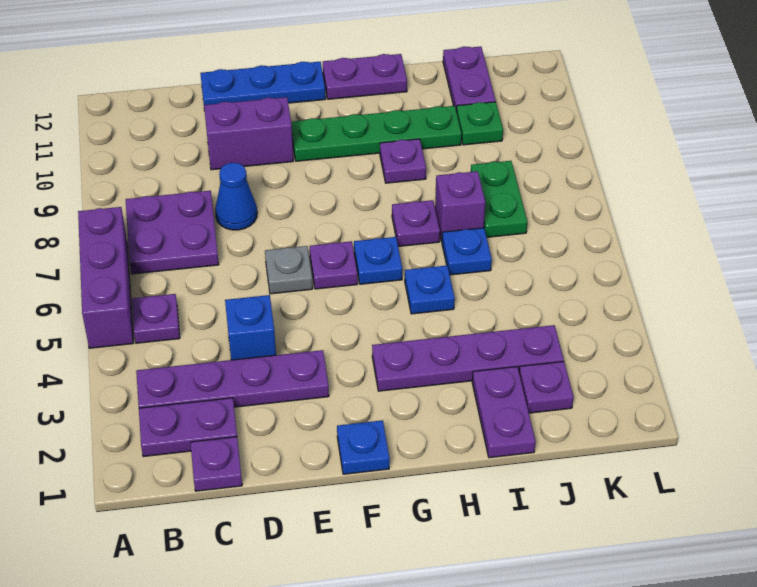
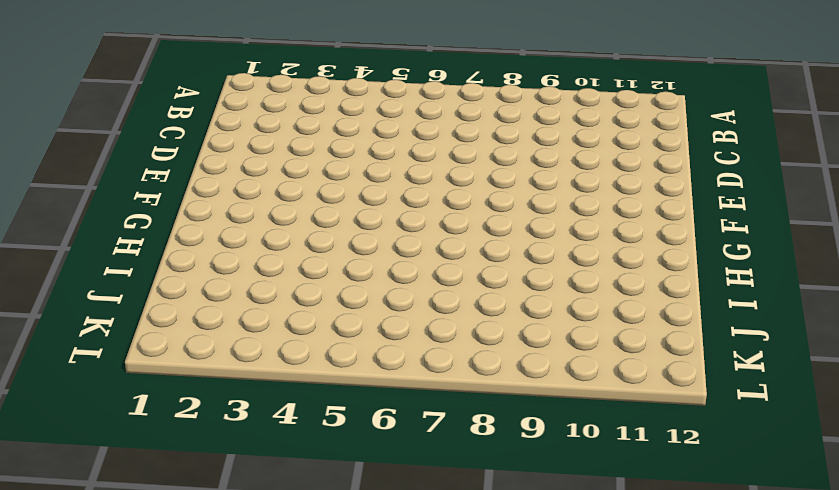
none -> purple 1x3 brick [78,207,133,348]
none -> purple 1x2 plate [139,398,237,457]
none -> purple 1x4 plate [136,350,329,408]

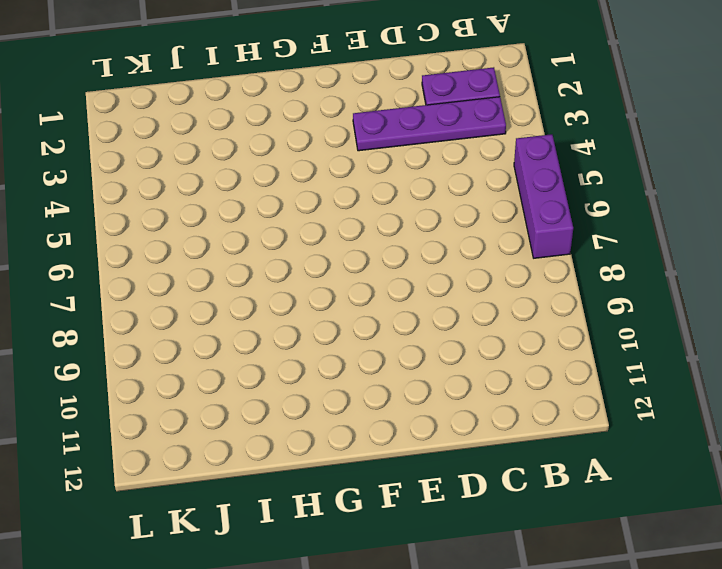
none -> purple 1x1 plate [132,294,180,343]
none -> purple 2x2 plate [126,191,219,274]
none -> purple 1x1 plate [191,437,242,491]

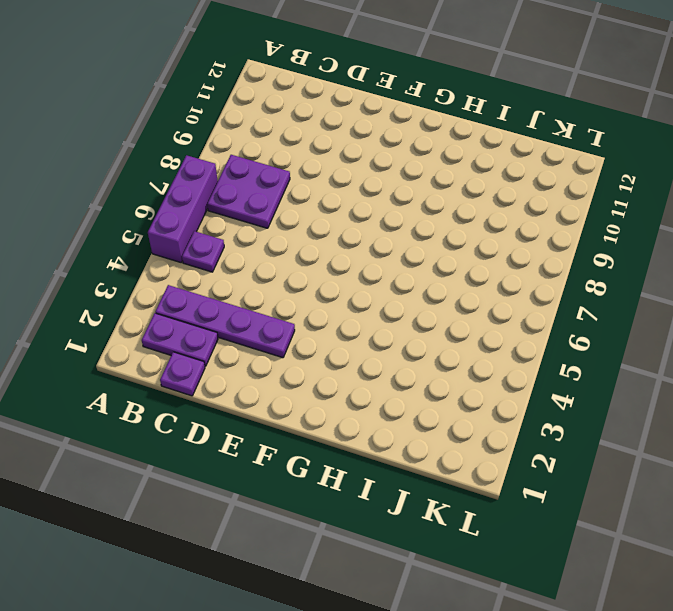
none -> blue 1x1 brick [225,295,276,360]
none -> blue 1x1 cone [215,163,257,230]
none -> purple 1x2 brick [204,97,293,170]

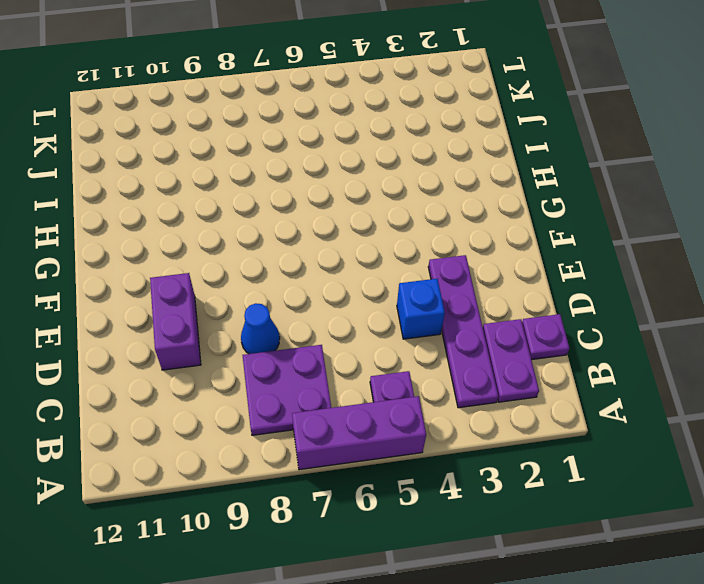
none -> blue 1x3 plate [200,62,326,105]
none -> grey 1x1 plate [265,246,313,294]
none -> blue 1x1 plate [337,420,390,474]

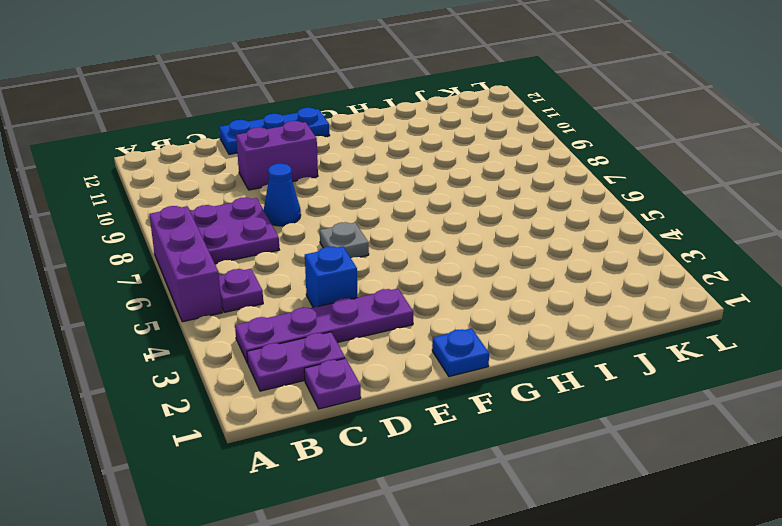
none -> purple 1x1 plate [310,241,358,289]
none -> green 1x4 plate [291,106,461,161]
none -> purple 1x4 plate [372,325,564,391]

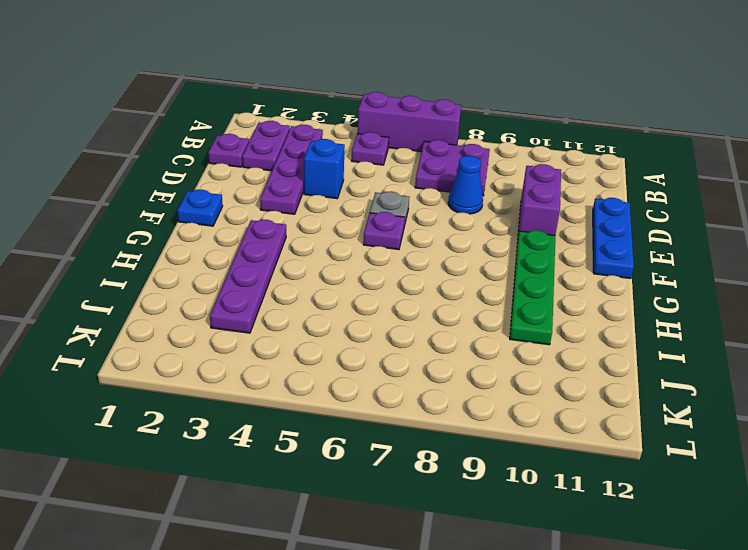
none -> blue 1x1 plate [354,237,402,284]
none -> purple 1x2 plate [323,54,407,99]
none -> blue 1x1 plate [405,266,455,314]

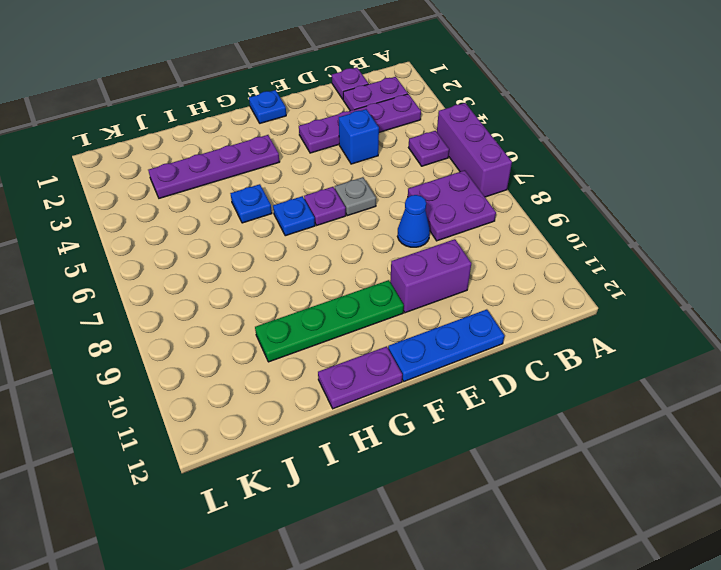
none -> purple 1x1 plate [392,200,440,247]
none -> purple 1x1 plate [380,139,426,183]
none -> purple 1x2 plate [472,367,536,458]

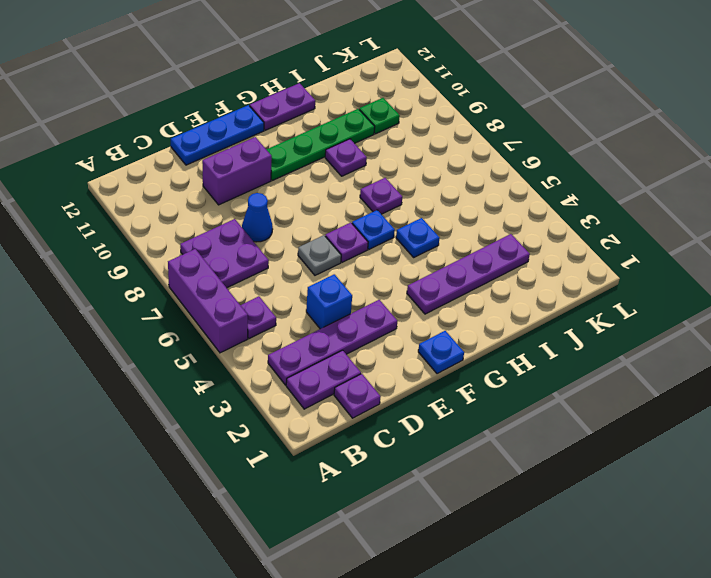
none -> purple 1x2 plate [472,367,536,458]
none -> blue 1x1 plate [442,228,492,275]
none -> purple 1x1 brick [435,171,485,241]

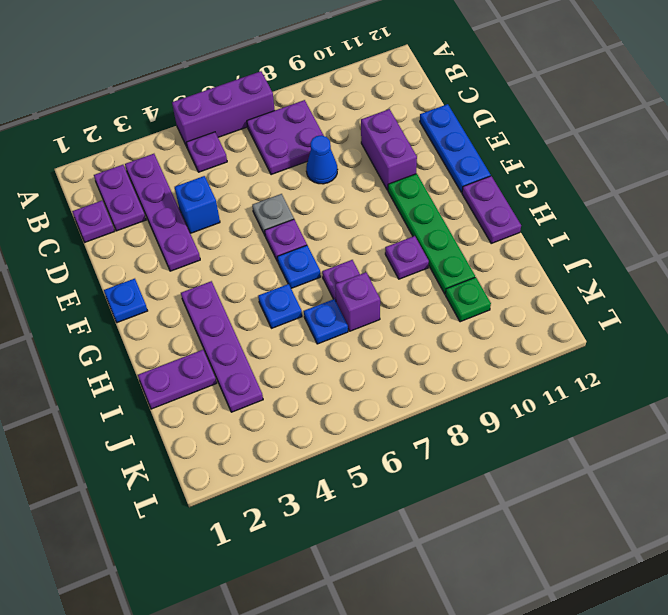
none -> purple 1x1 plate [519,361,574,413]
none -> green 1x2 plate [471,161,527,237]
none -> purple 1x2 plate [443,47,496,112]

